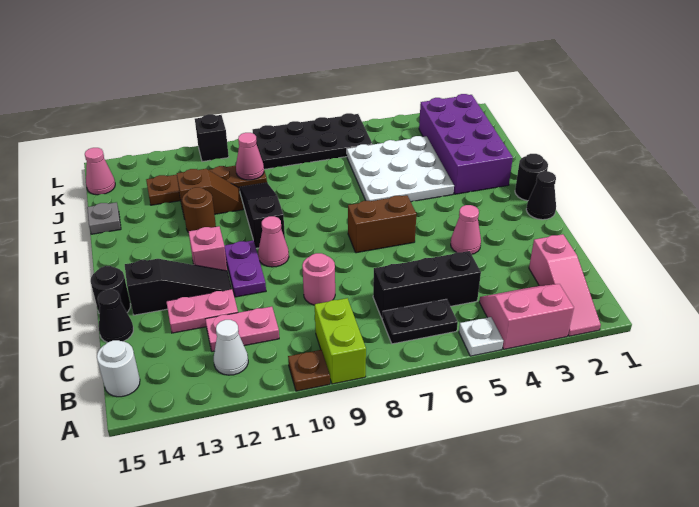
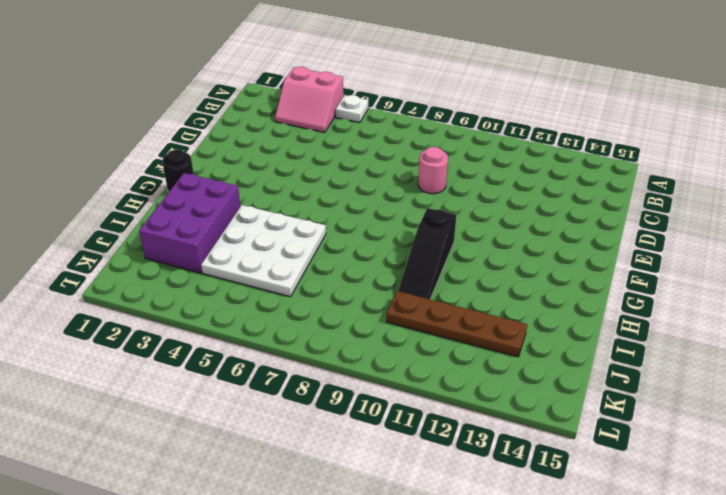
purple 2x3 brick [139,173,240,273] -> purple 2x4 brick [419,94,513,194]
none -> pink 1x3 slope [529,234,601,336]
none -> lime 1x2 brick [315,298,366,384]
none -> brown 1x1 plate [288,350,330,391]
none -> black 1x2 plate [382,299,458,344]

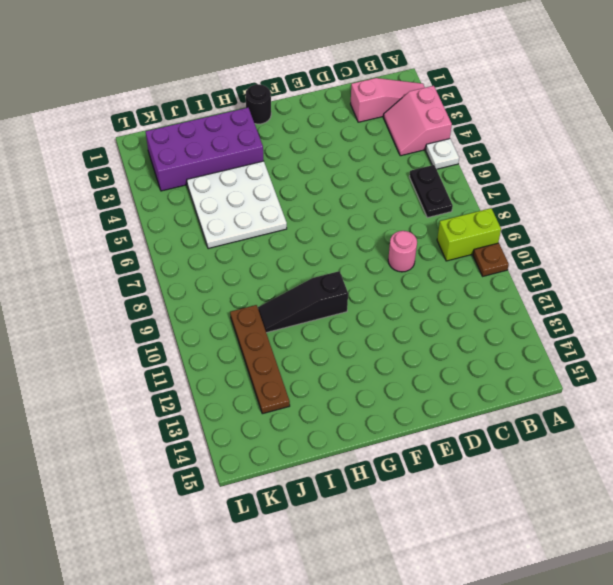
none -> white 1x1 cone [214,320,248,375]
none -> white 1x1 round brick [97,340,140,397]
none -> black 1x3 brick [373,251,481,318]
none -> pink 1x2 plate [205,307,279,352]

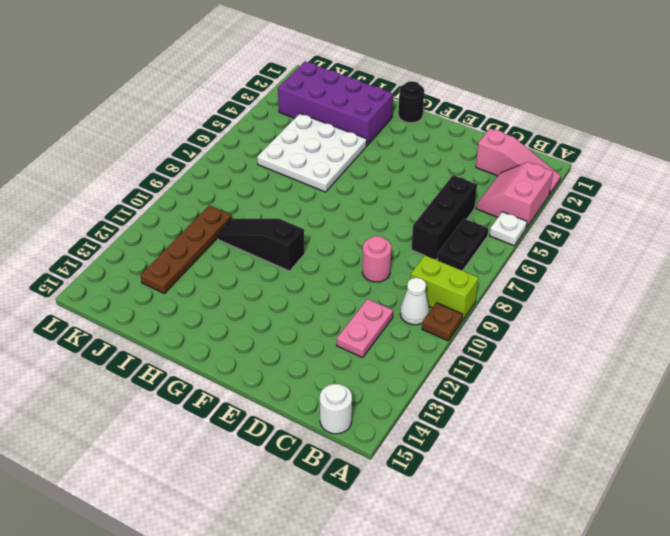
white 1x1 cone [400,278,429,325] -> white 1x1 cone moved to [214,320,248,375]
none -> pink 1x2 plate [166,289,238,333]
none -> black 1x1 cone [98,289,133,343]
none -> pink 1x1 cone [451,205,481,254]
none -> purple 1x2 plate [224,240,266,297]

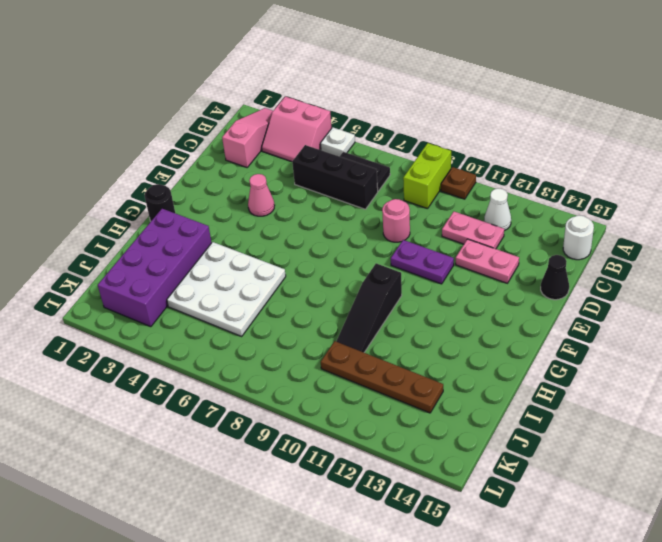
purple 1x2 plate [391,240,454,284] -> purple 1x2 plate turned to [224,240,266,297]
none -> black 1x3 slope [125,259,232,315]
none -> black 1x1 round brick [91,266,130,314]
none -> black 1x1 cone [526,171,556,220]
none -> brown 1x2 brick [348,195,416,253]

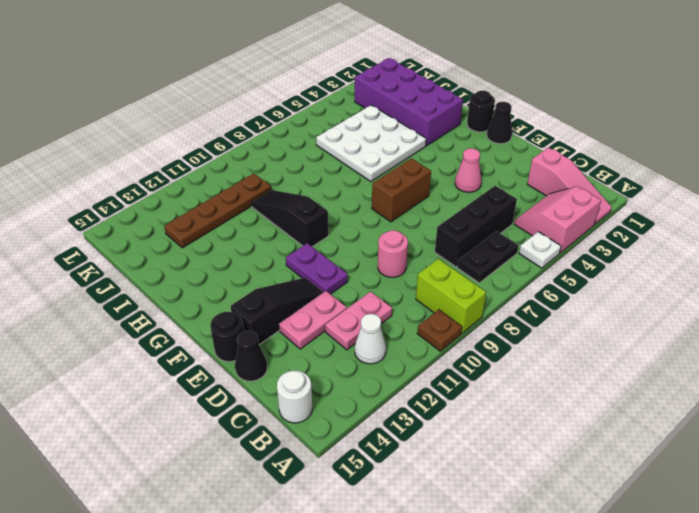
none -> pink 1x1 cone [258,216,289,267]
none -> pink 1x1 brick [189,226,227,271]
none -> brown 1x1 round brick [182,187,216,233]
none -> brown 1x2 slope [177,169,243,219]

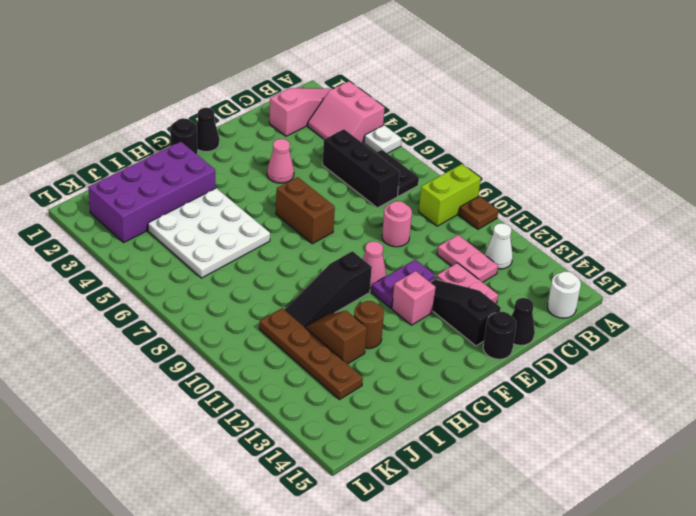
none -> grey 1x1 plate [87,202,121,234]
none -> black 2x4 plate [253,113,373,169]
none -> pink 1x1 cone [85,148,115,195]
none -> black 1x1 brick [195,114,229,162]

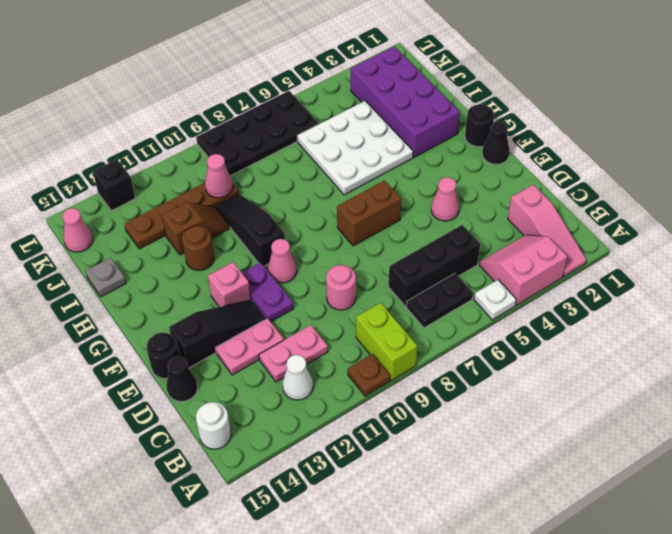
black 1x1 brick [93,159,135,211] -> black 1x1 brick moved to [195,114,229,162]

